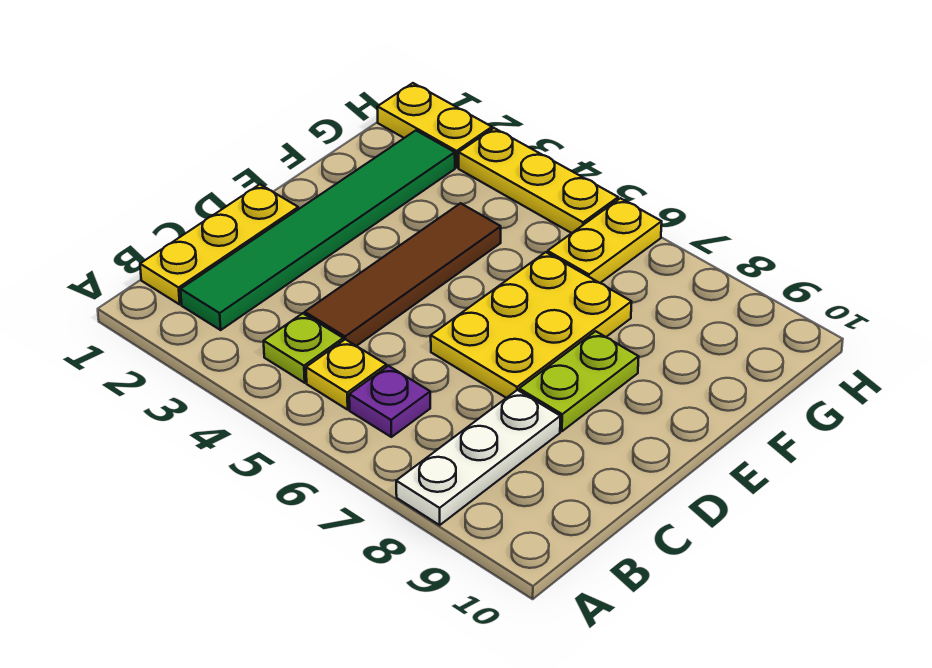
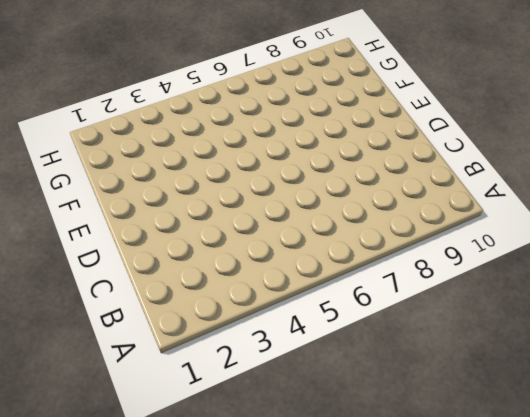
none -> white 1x3 plate [396,390,560,525]
none -> yellow 1x3 plate [140,184,298,304]
none -> green 1x6 tile [181,131,455,330]

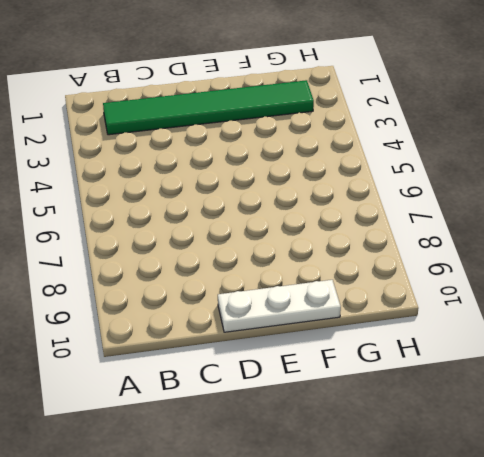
white 1x3 plate [218,280,341,332] -> white 1x3 plate moved to [396,390,560,525]
none -> yellow 1x3 plate [140,184,298,304]
none -> lime 1x1 plate [264,313,343,383]
none -> yellow 1x1 plate [306,339,386,410]

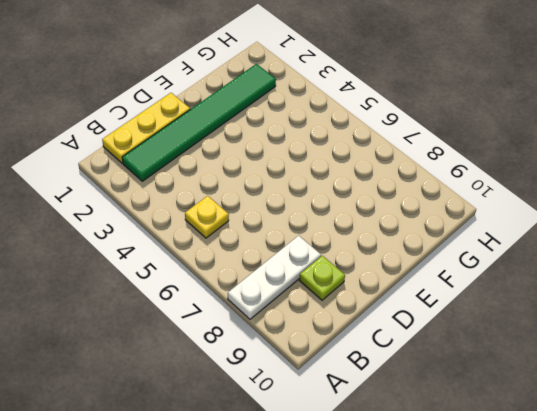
lime 1x1 plate [299,256,345,300] -> lime 1x1 plate moved to [264,313,343,383]
none -> purple 1x1 plate [349,366,430,437]
none -> brown 1x4 tile [305,203,501,346]
none -> yellow 2x3 plate [431,252,632,398]

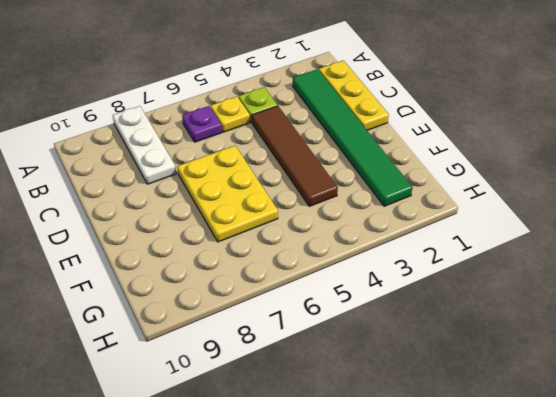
none -> lime 1x2 plate [519,331,639,431]
none -> yellow 1x2 plate [548,198,662,283]
none -> yellow 1x2 plate [377,83,492,168]

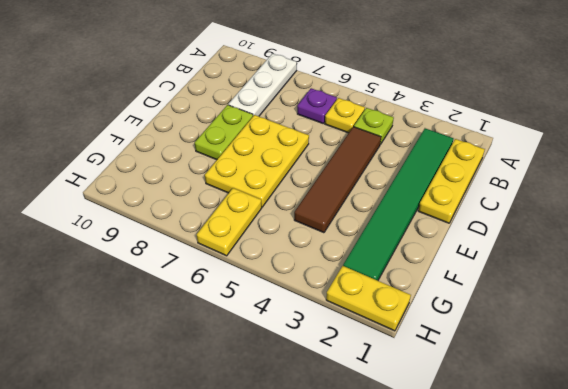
none -> yellow 1x3 plate [459,128,618,233]

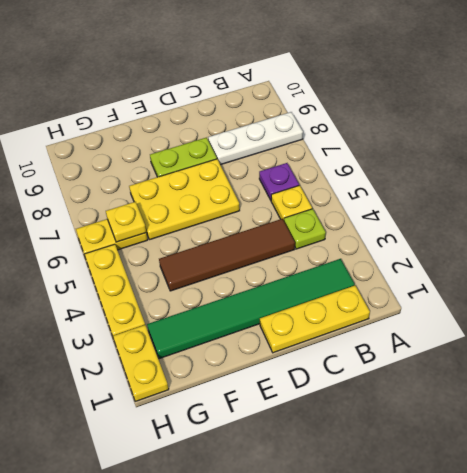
yellow 1x1 plate [106,202,146,242] -> none

